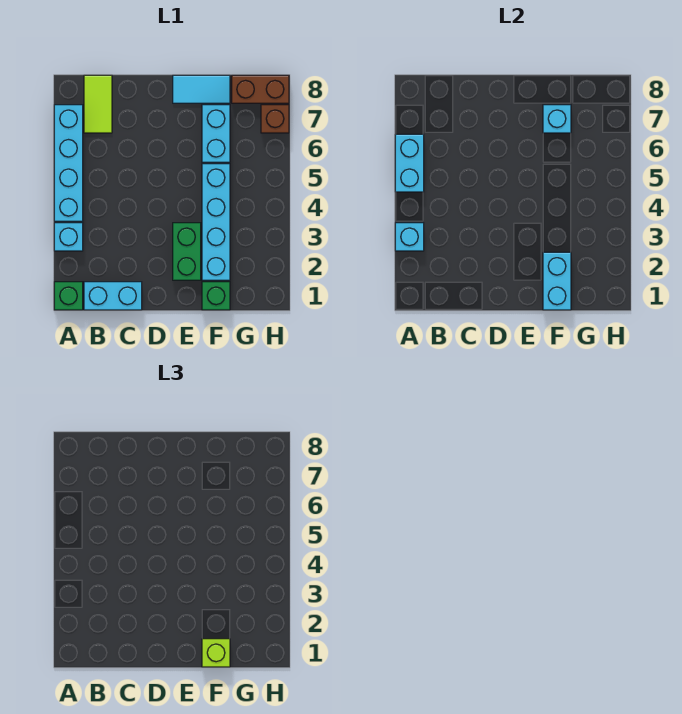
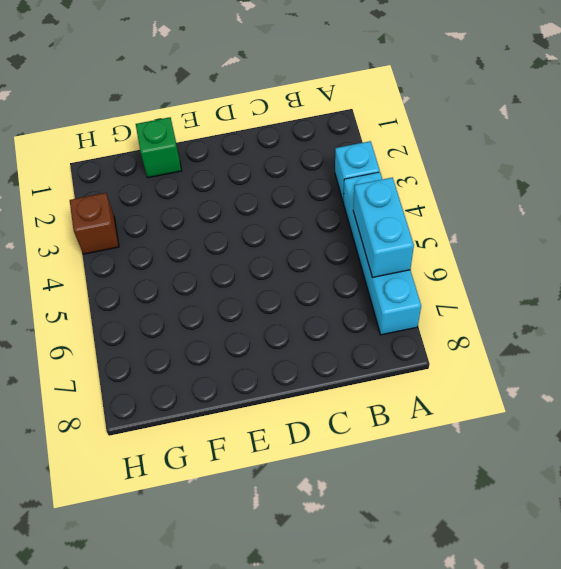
brown 1x1 brick [70,193,119,254] -> brown 1x1 brick moved to [261,105,289,133]
none -> green 1x1 brick [54,282,83,310]
none -> cyan 1x2 brick [84,282,142,310]
none -> lime 1x2 tile [84,75,112,133]

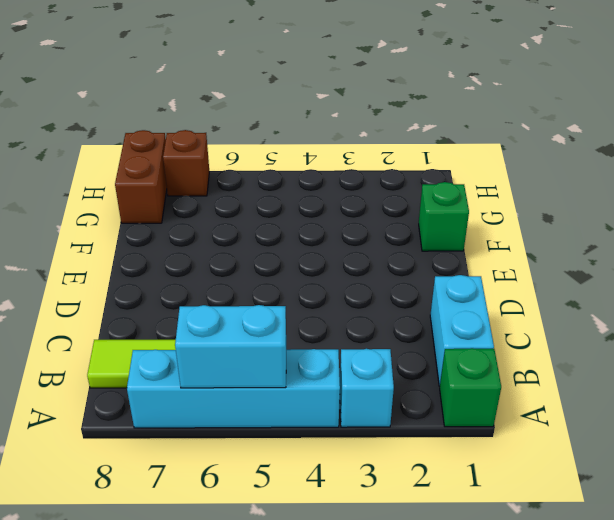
none -> green 1x2 brick [173,223,201,280]
none -> cyan 1x2 tile [173,75,230,103]
none -> cyan 1x4 brick [202,164,230,280]

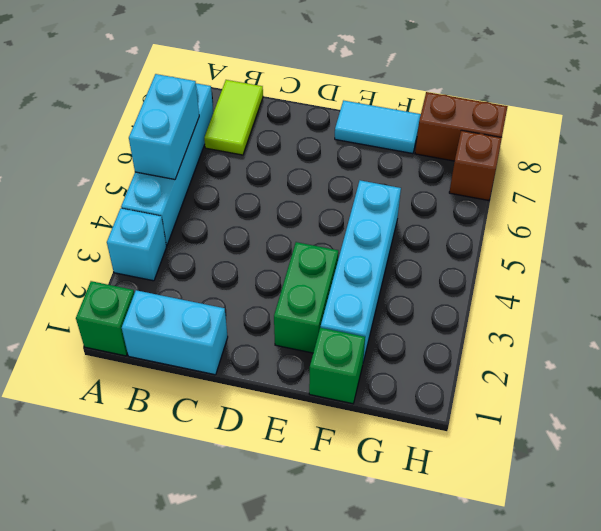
none -> cyan 1x2 brick [202,105,230,162]
none -> cyan 1x1 brick [395,223,424,251]
none -> cyan 1x2 brick [543,252,571,310]

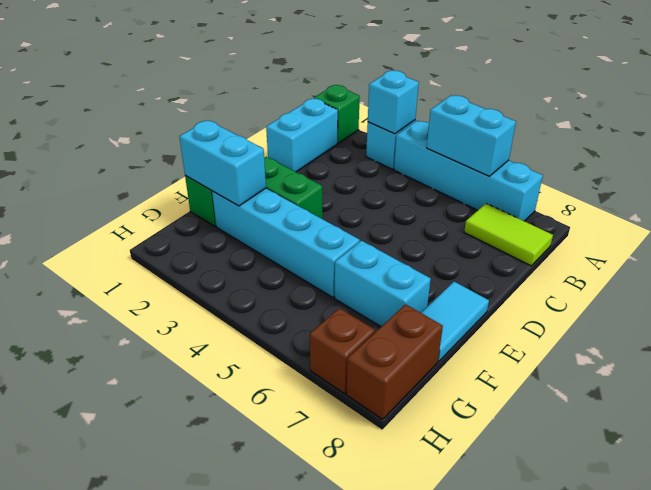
none -> cyan 1x1 brick [543,105,571,133]
none -> lime 1x1 brick [202,639,230,667]

